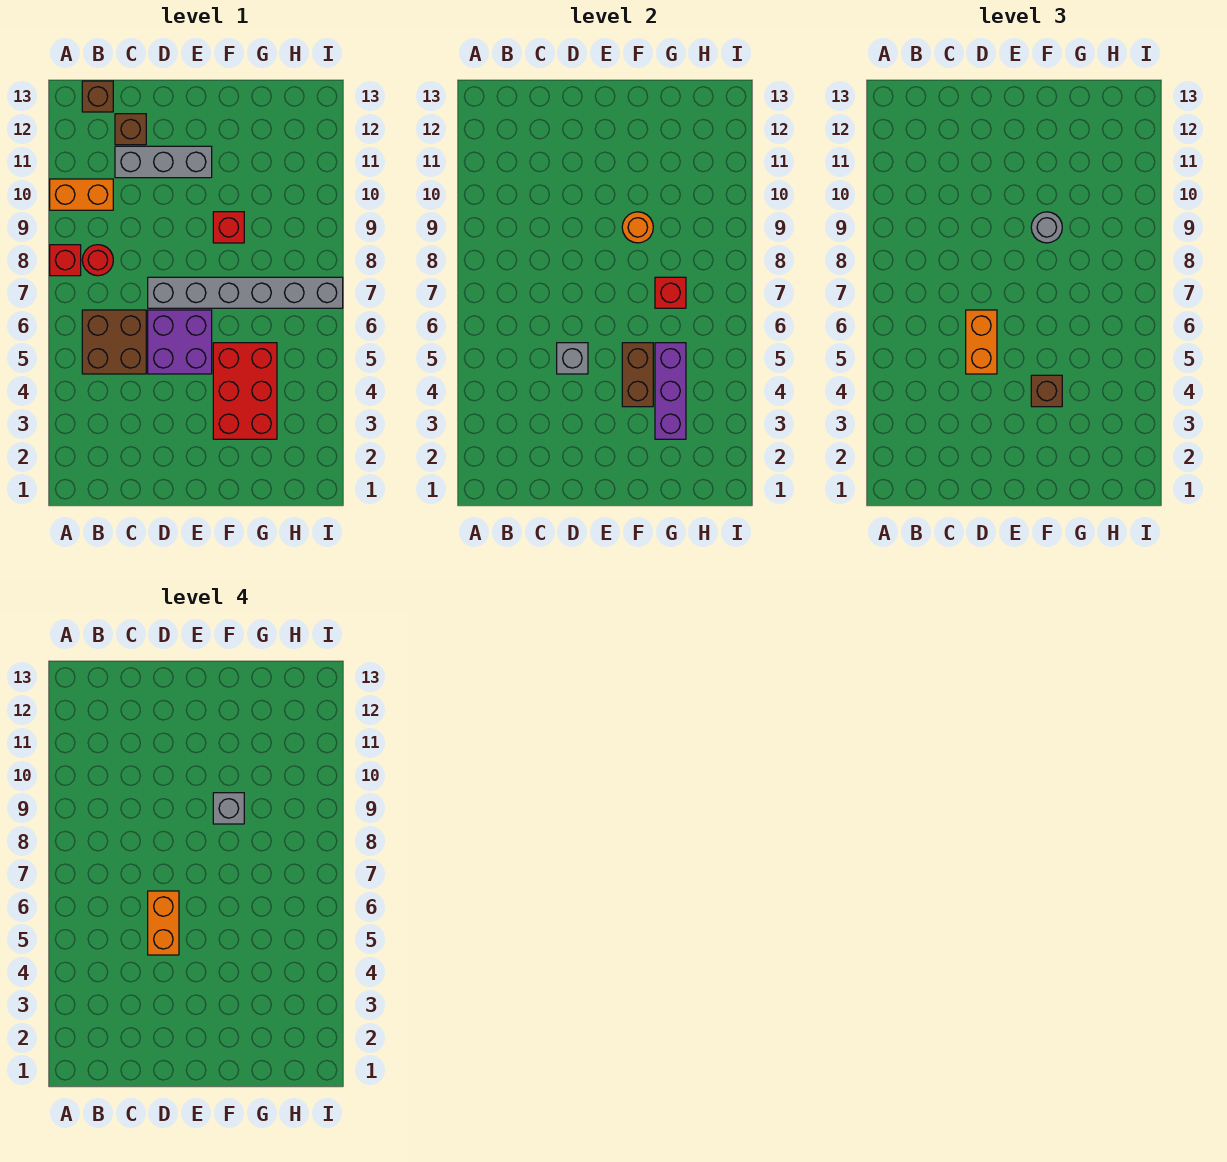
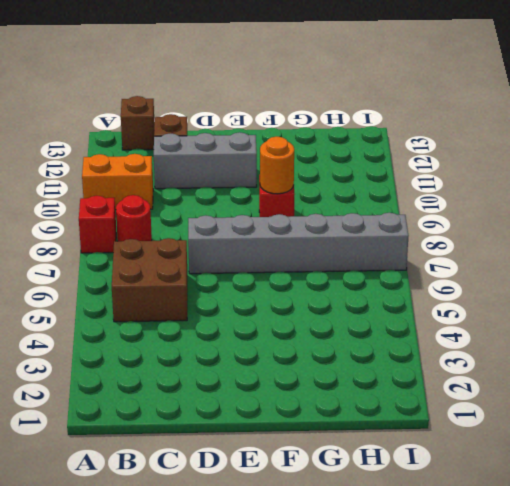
none -> purple 2x2 brick [148,310,212,374]
none -> red 2x3 brick [213,343,277,439]
none -> grey 1x1 brick [557,343,588,374]

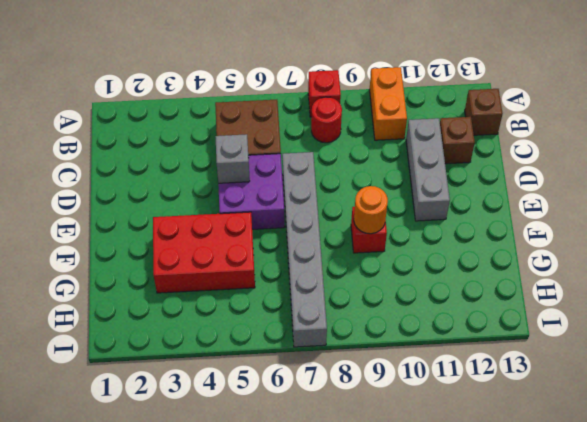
none -> brown 1x2 brick [622,343,653,407]
none -> purple 1x3 brick [655,343,686,439]
none -> red 1x1 brick [655,277,686,308]

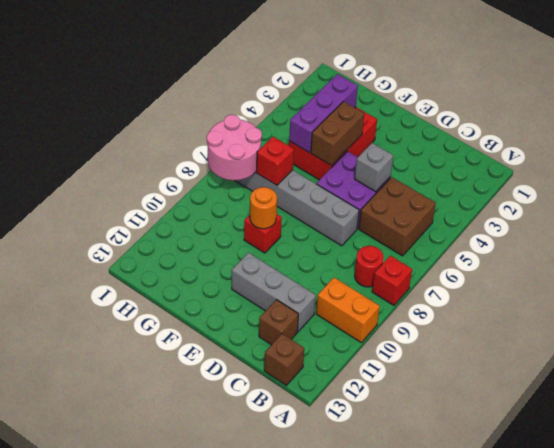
pink 2x2 round brick [207,115,262,181] -> none
none -> orange 1x2 brick [966,310,997,374]
none -> brown 1x1 brick [1031,375,1062,407]
none -> grey 1x1 round brick [1031,212,1062,243]

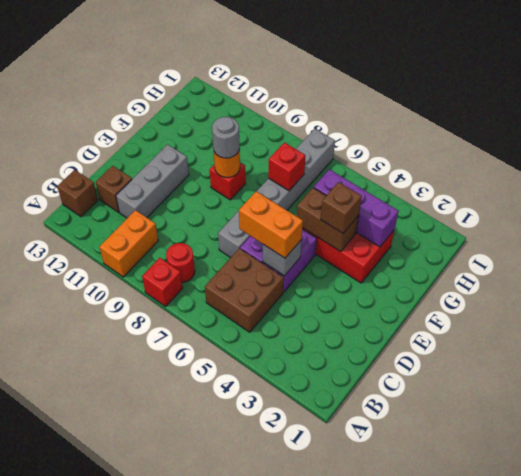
none -> orange 1x2 brick [148,891,179,955]
none -> grey 1x1 brick [213,793,244,824]

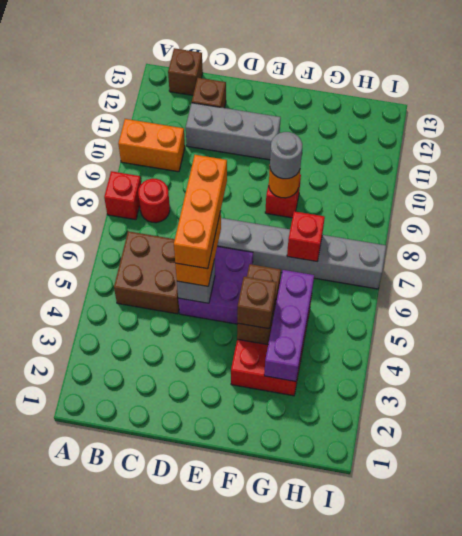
orange 1x3 brick [174,155,227,269] -> orange 1x2 brick [148,891,179,955]
none -> grey 1x1 brick [213,793,244,824]

